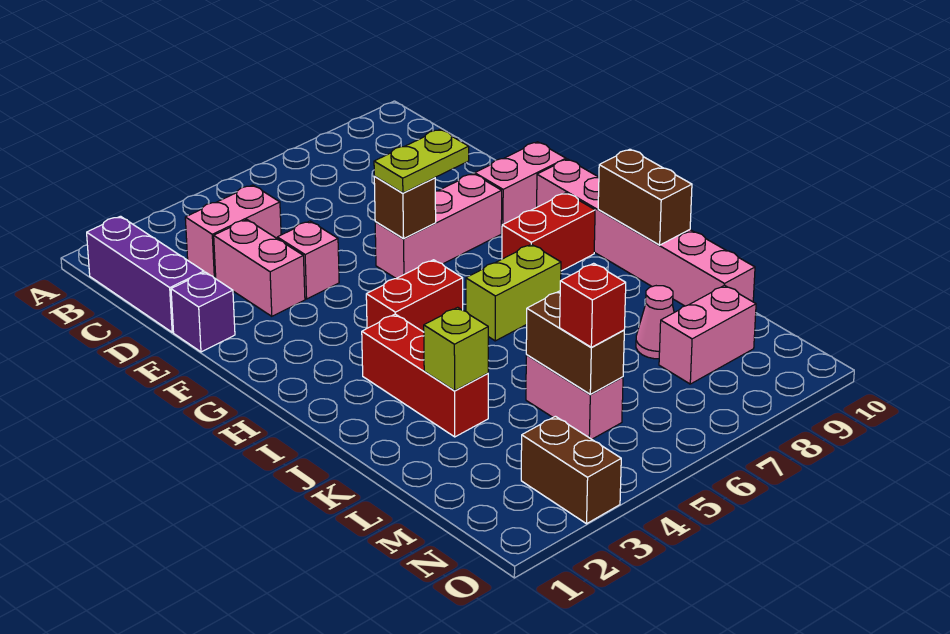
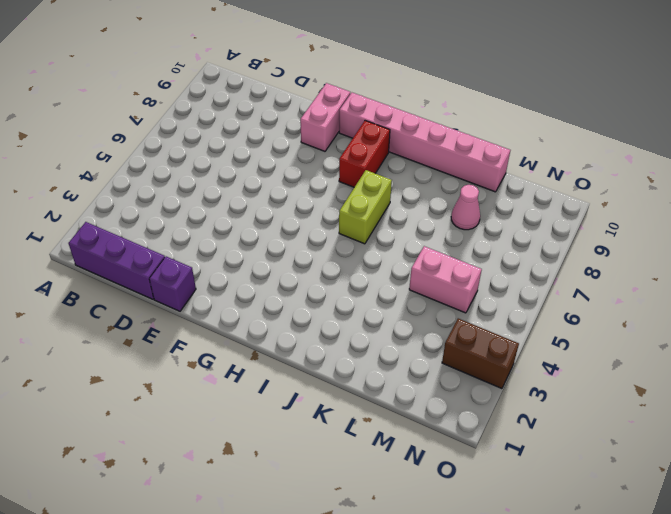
none -> pink 1x2 brick [185,185,281,278]
none -> pink 1x2 brick [214,220,305,316]
none -> pink 1x1 brick [277,221,339,299]

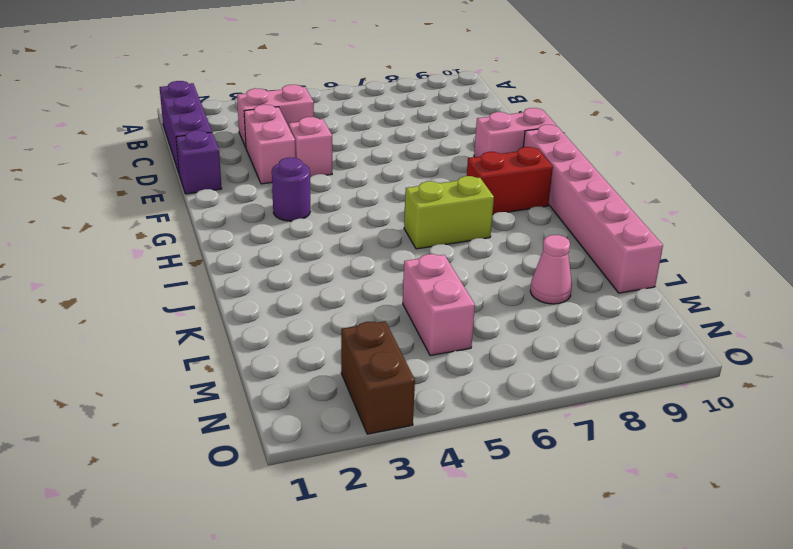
purple 1x1 round brick [272,158,310,221] -> none
none -> pink 1x3 brick [375,174,502,279]
none -> red 1x2 brick [366,260,463,332]
none -> red 1x3 brick [362,314,488,437]

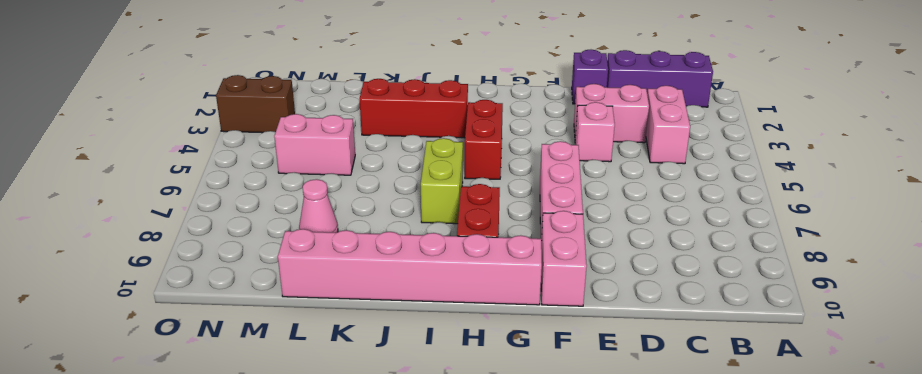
none -> pink 1x2 brick [659,285,756,384]
none -> brown 1x1 brick [374,177,436,239]
none -> brown 1x2 brick [598,149,692,245]

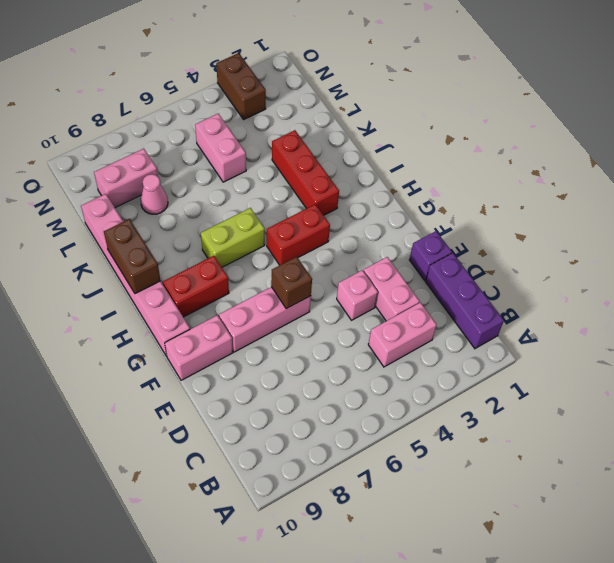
none -> lime 1x1 brick [424,307,488,391]
none -> brown 1x2 brick [526,291,624,394]
none -> lime 1x2 plate [374,130,469,193]

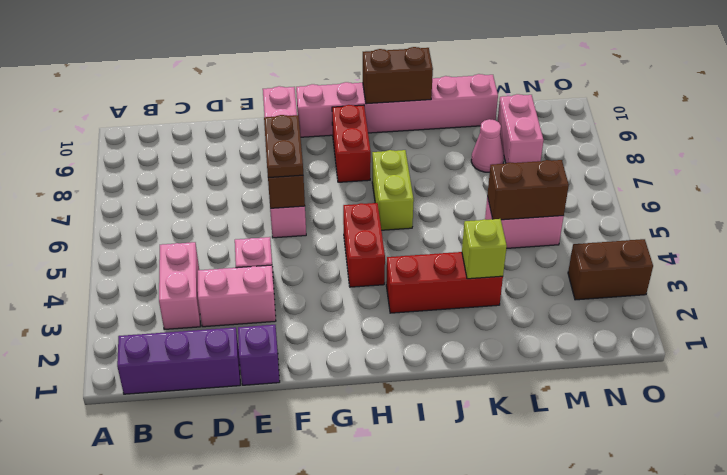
brown 1x2 plate [264,115,303,178] -> lime 1x2 plate [374,130,469,193]
none -> red 1x1 brick [560,263,626,347]

